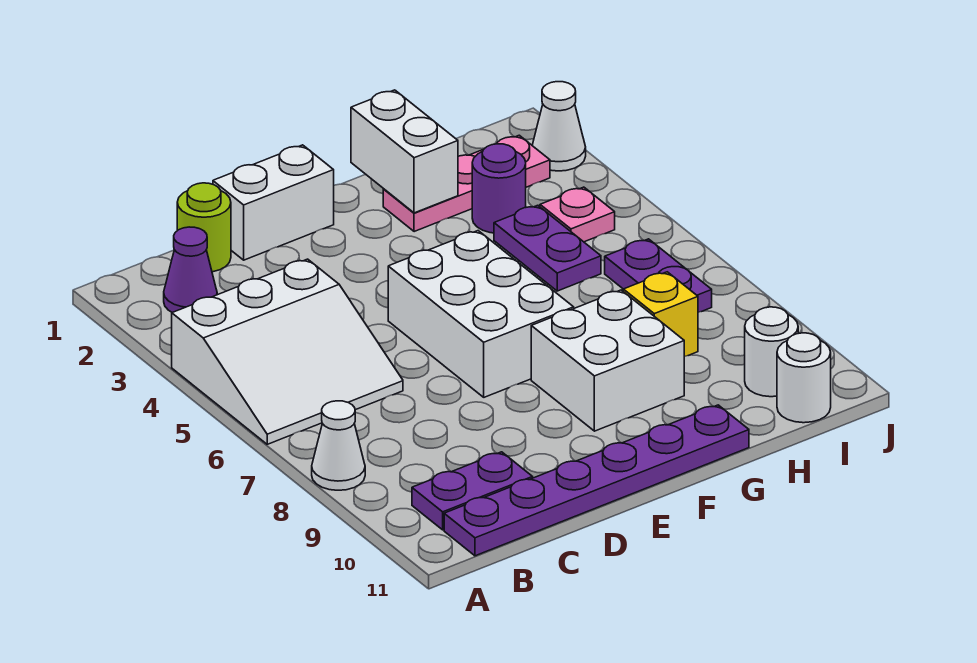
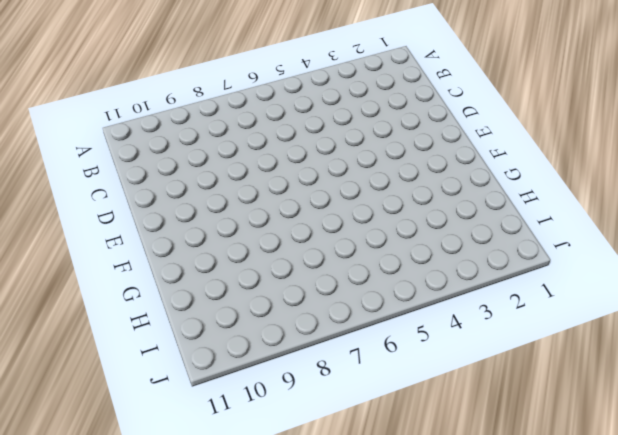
none -> white 3x3 slope [172,259,403,444]
none -> white 1x1 cone [312,401,365,490]
none -> purple 1x1 cone [164,227,217,313]

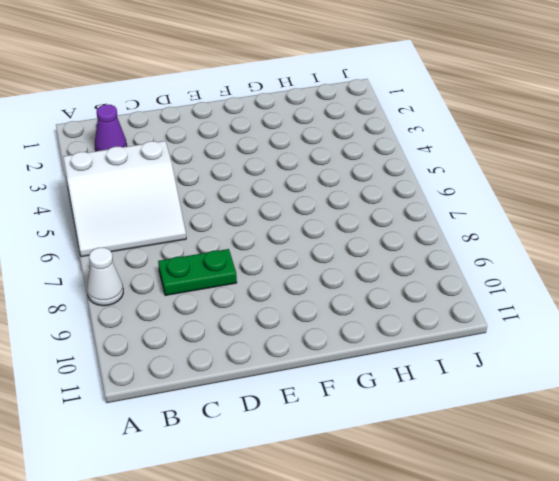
green 1x2 plate [158,249,237,296] -> none
none -> purple 1x2 plate [412,452,533,530]
none -> purple 1x6 plate [444,405,749,556]
none -> lime 1x1 round brick [177,183,231,272]

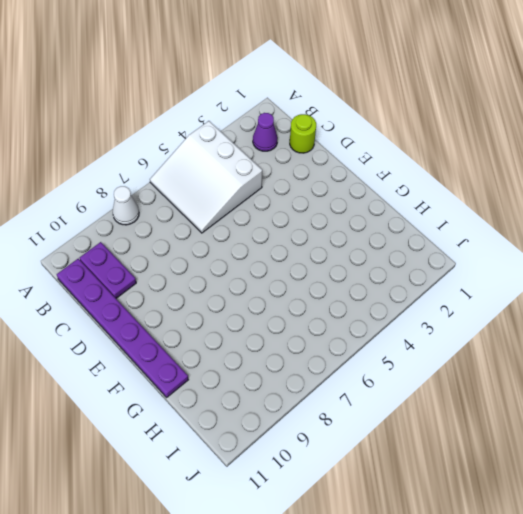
none -> white 1x2 brick [213,145,334,260]
none -> white 2x3 brick [388,231,574,397]
none -> white 2x2 brick [531,290,684,431]

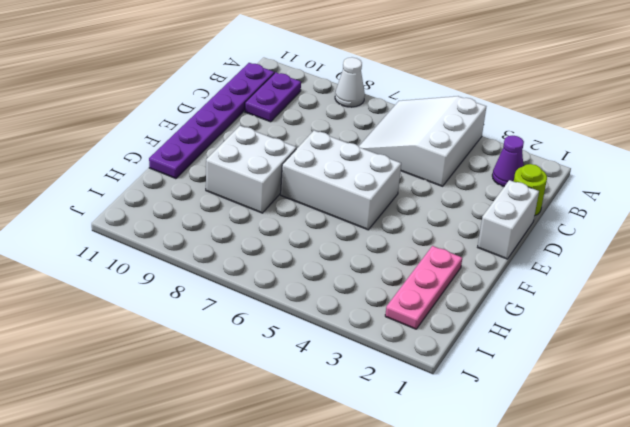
none -> purple 1x1 round brick [472,144,526,233]
none -> purple 1x2 plate [494,205,601,291]
none -> yellow 1x1 brick [623,272,698,357]

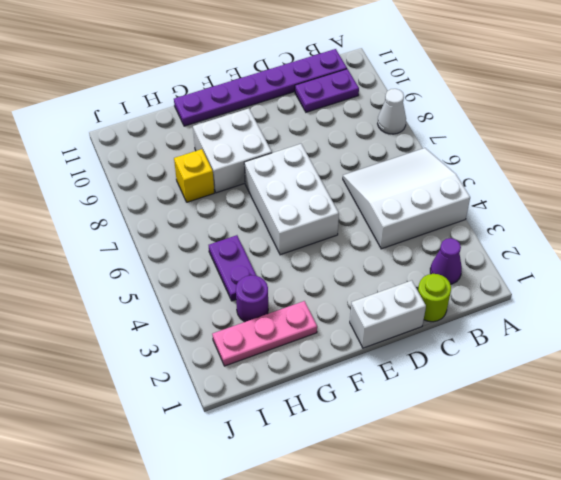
none -> pink 1x1 plate [540,187,615,242]
none -> purple 1x2 plate [605,239,712,312]
none -> white 1x1 round brick [745,307,798,397]

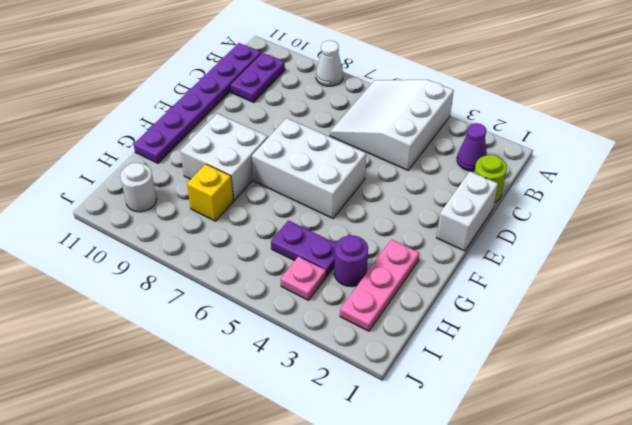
none -> purple 1x2 plate [605,239,712,312]
none -> white 1x1 round brick [777,333,831,423]
none -> white 1x1 cone [532,82,586,171]

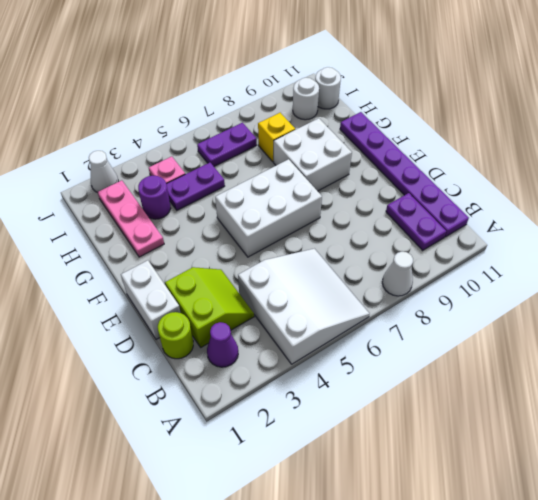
lime 2x2 slope [165,267,254,347] -> none
none -> white 1x2 brick [351,90,458,213]

